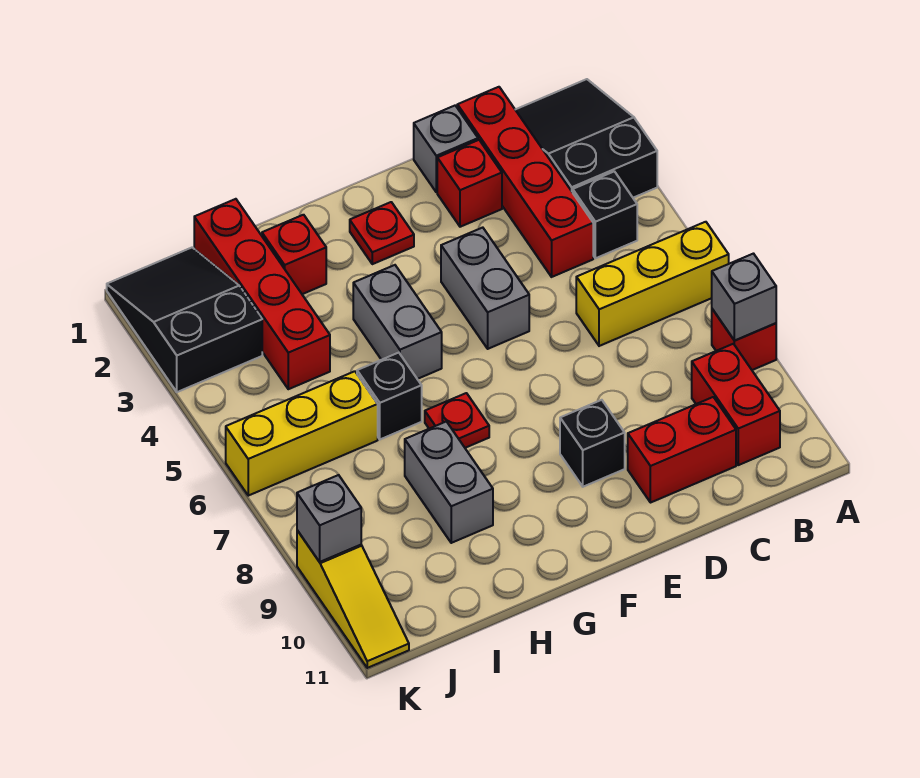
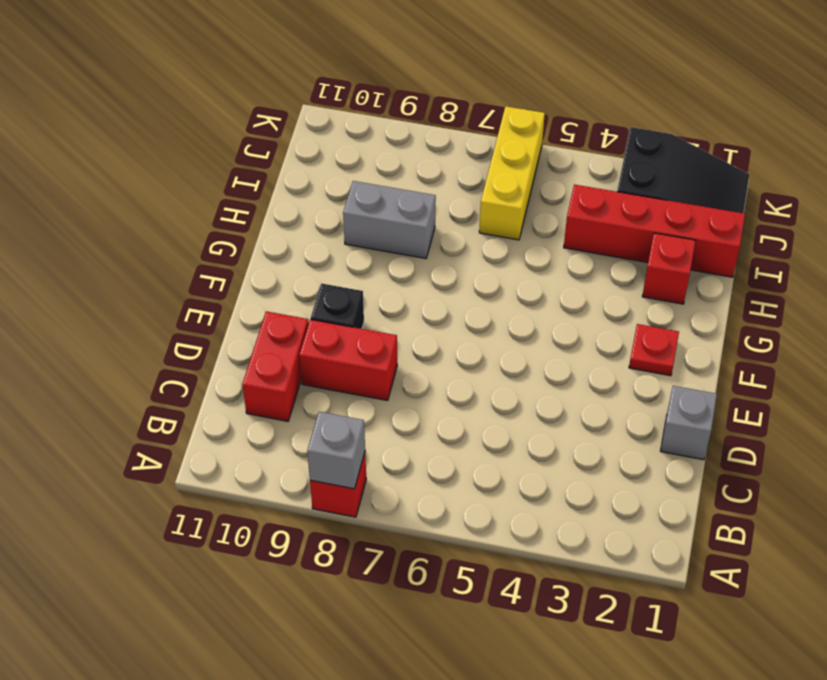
red 1x2 brick [299,319,397,401] -> red 1x2 brick moved to [692,344,780,465]
none -> black 2x3 slope [515,79,657,198]
none -> yellow 1x3 brick [576,222,729,346]
none -> black 1x1 brick [573,171,637,258]

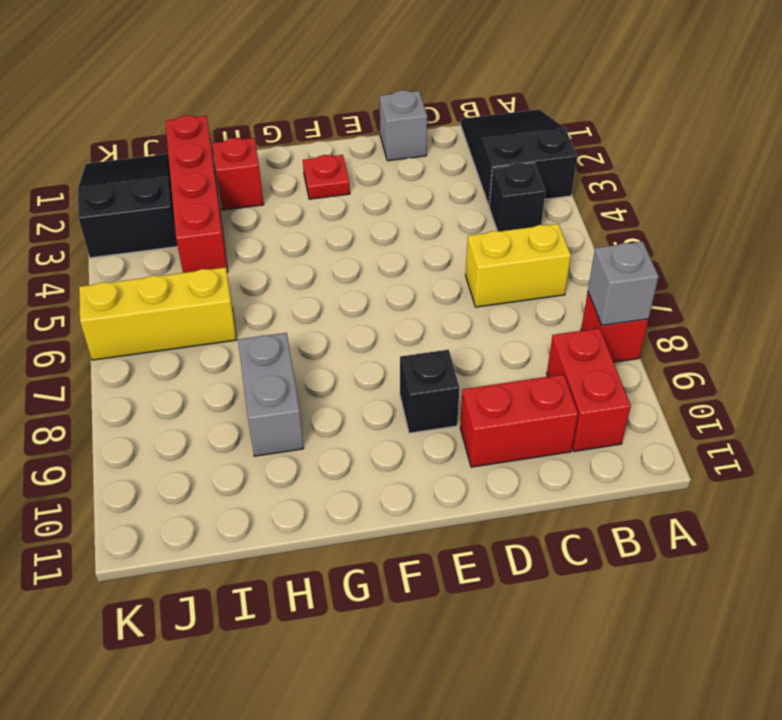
yellow 1x2 brick [466,224,571,307] -> yellow 1x3 brick [576,222,729,346]
none -> red 1x4 brick [457,87,593,277]
none -> red 1x1 brick [437,140,502,227]
none -> grey 1x2 brick [441,228,529,349]

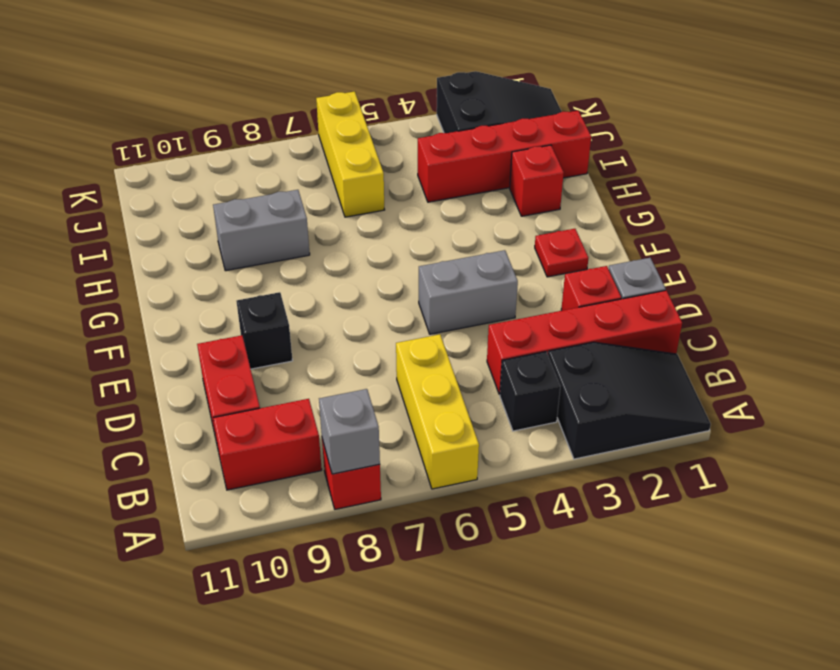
none -> grey 1x2 brick [353,265,442,379]
none -> red 1x1 plate [425,393,489,448]
none -> black 1x1 brick [357,353,422,439]

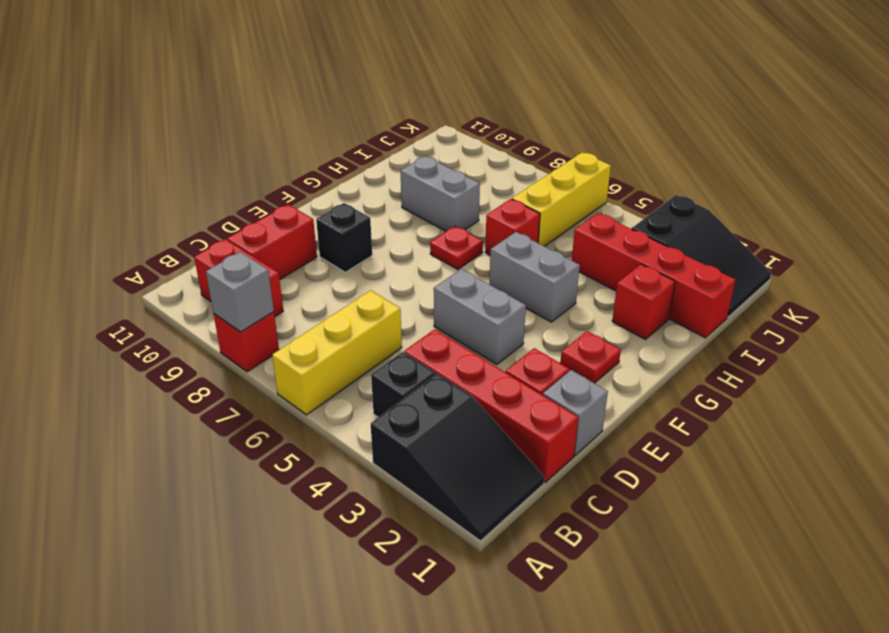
red 1x1 brick [485,199,540,255] -> black 1x1 brick [357,353,422,439]
none -> yellow 1x3 slope [297,530,409,668]
none -> grey 1x1 brick [297,475,361,562]

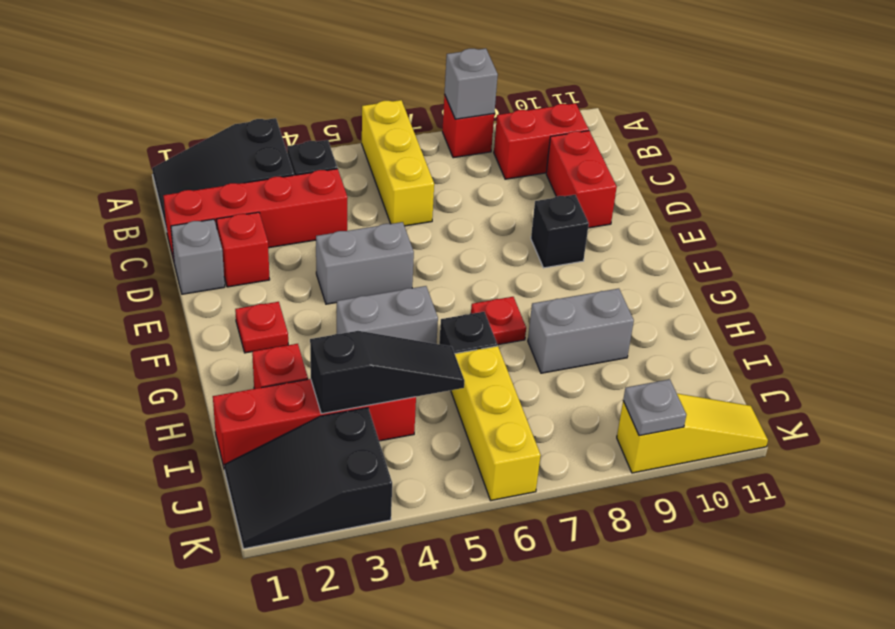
black 1x3 slope [310,331,464,414] -> none
grey 1x1 plate [623,379,686,436] -> grey 1x1 brick [297,475,361,562]

